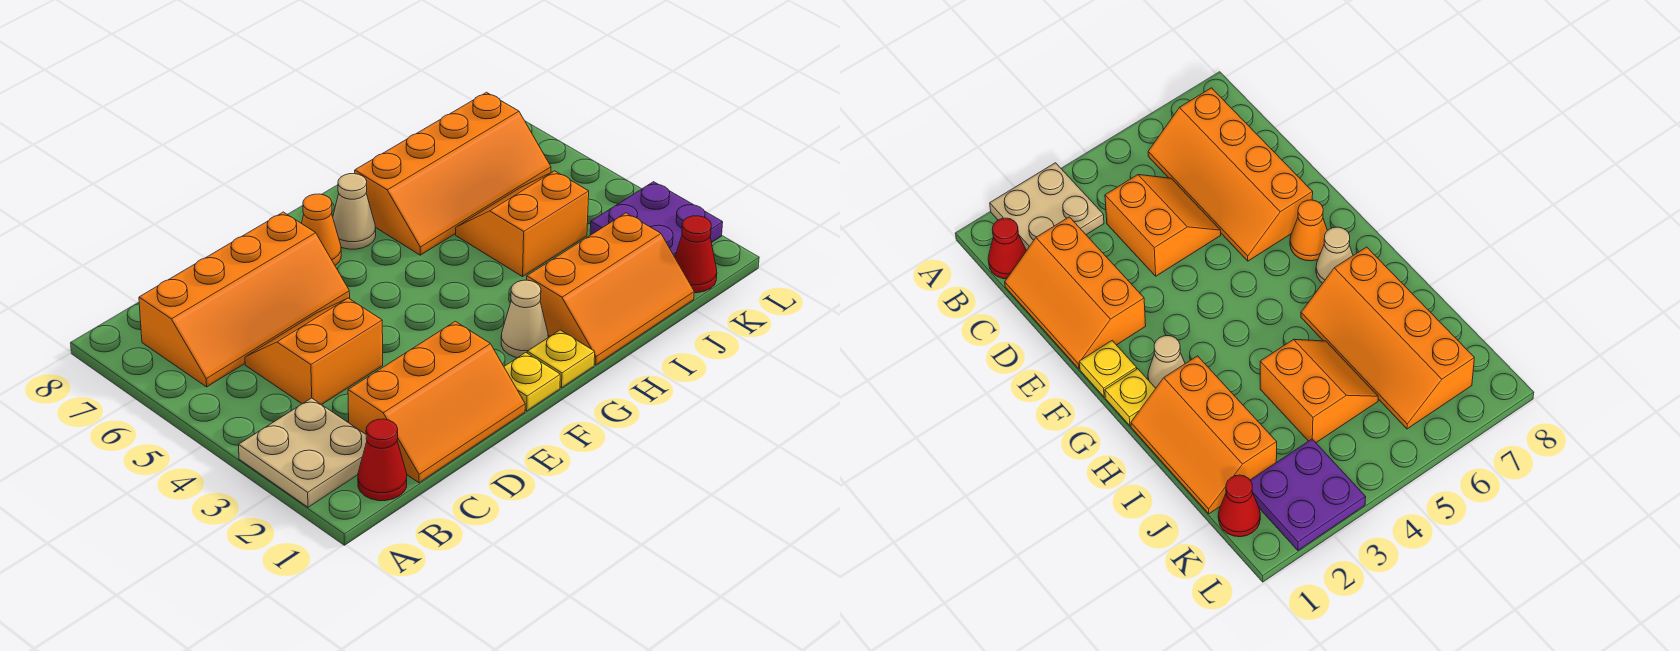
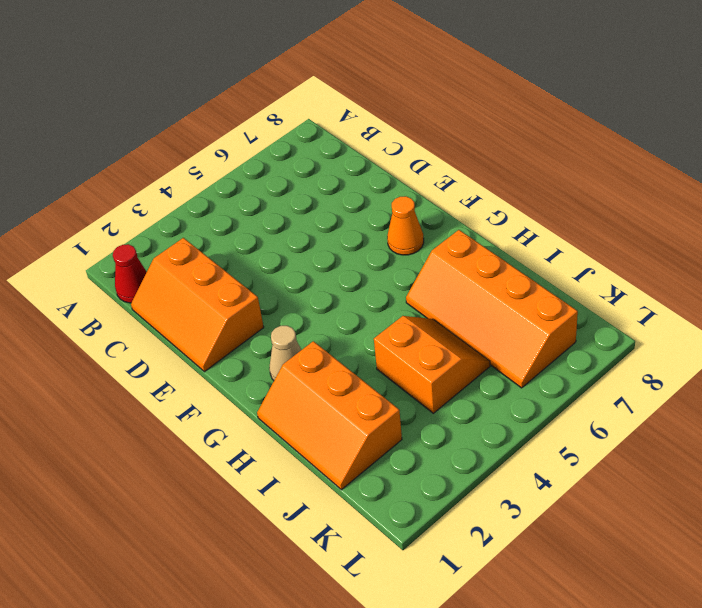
none -> tan 2x2 plate [239,398,367,507]
none -> orange 2x4 slope [139,212,350,387]
none -> orange 2x2 slope [245,298,383,405]

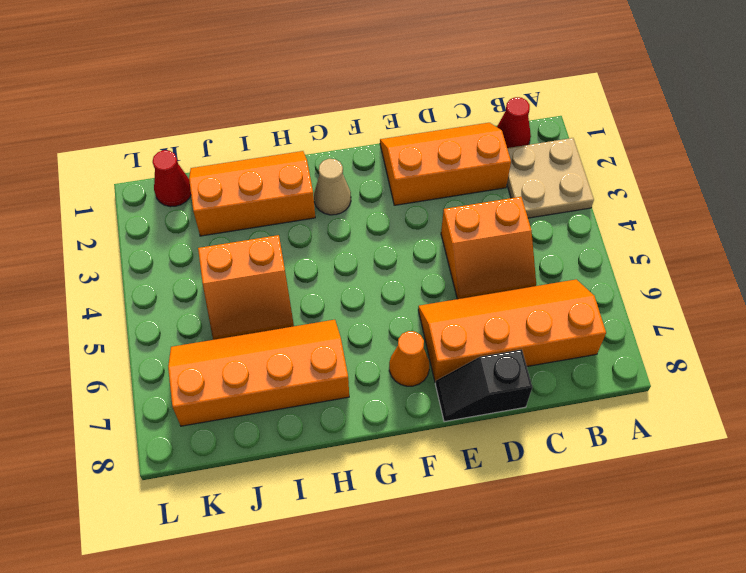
black 1x2 slope [435,349,532,422] -> none
none -> yellow 1x1 plate [504,352,560,411]
none -> yellow 1x1 plate [527,330,595,388]
none -> tan 1x1 cone [333,174,376,249]

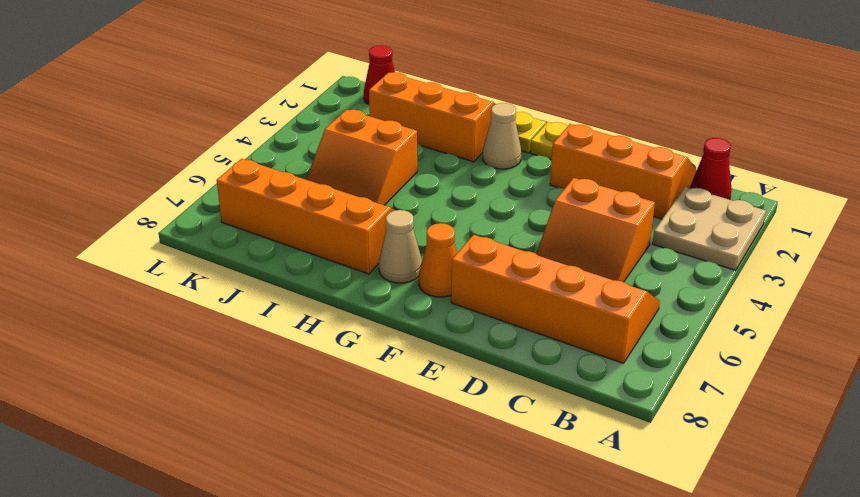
none -> purple 2x2 plate [590,182,723,257]

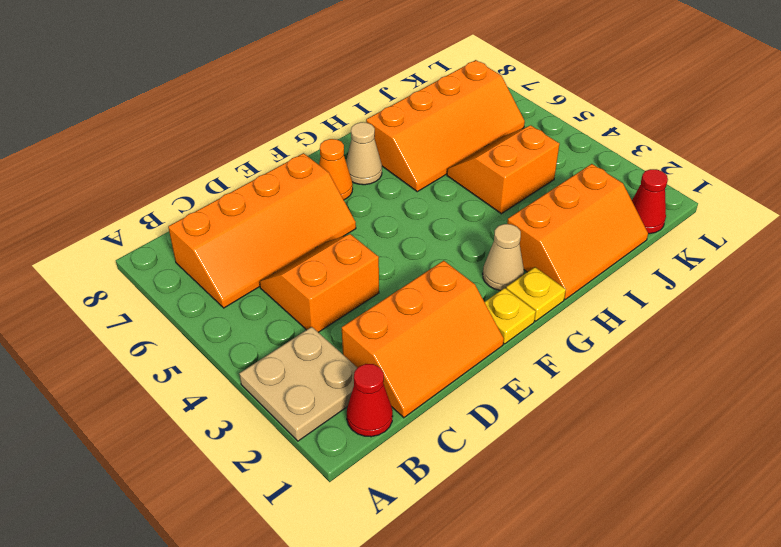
none -> purple 2x2 plate [590,182,723,257]

